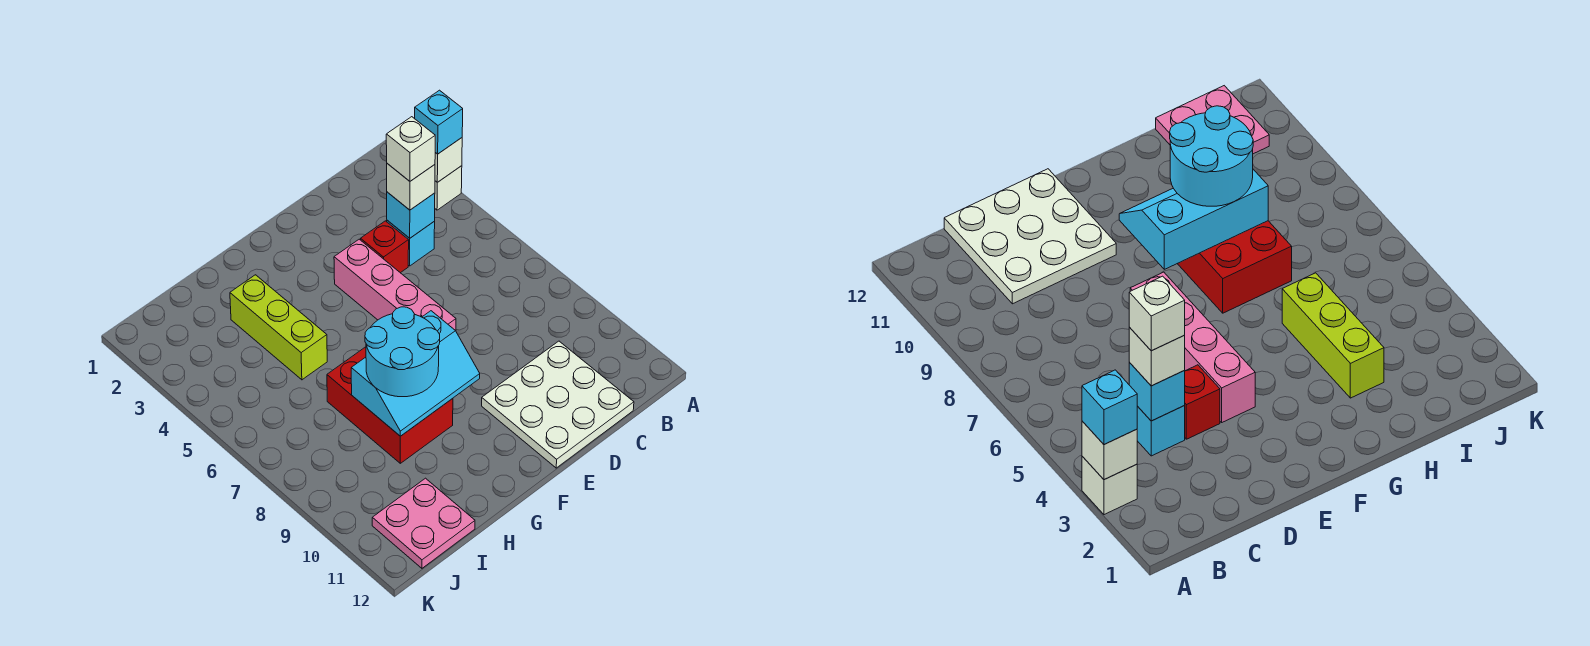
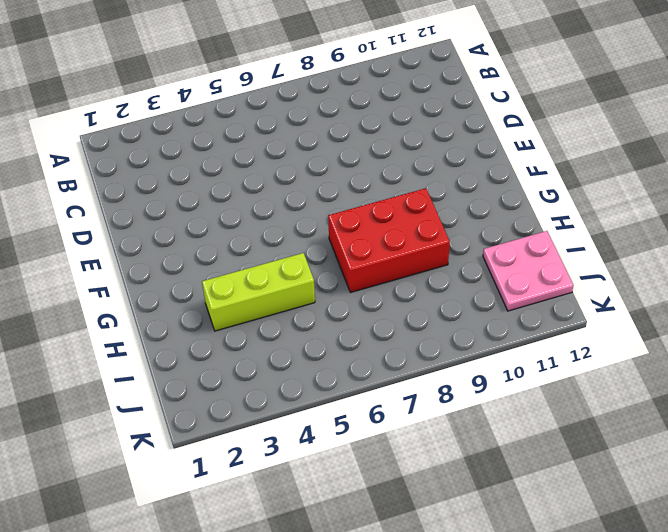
none -> white 1x1 brick [435,166,462,210]
none -> cyan 1x1 brick [387,220,435,266]
none -> white 3x3 plate [482,341,634,468]

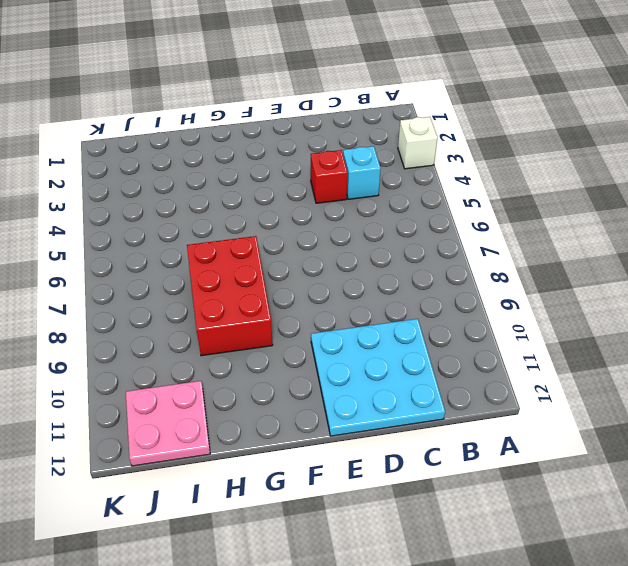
cyan 3x3 plate [311,319,445,436] -> white 3x3 plate [482,341,634,468]
none -> pink 1x4 brick [334,239,456,331]
none -> lime 1x3 brick [230,275,327,380]
none -> white 1x1 brick [435,138,462,182]

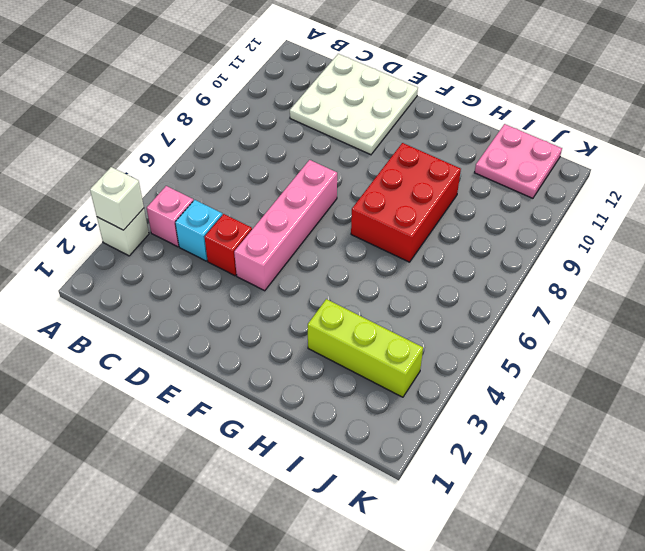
pink 1x1 brick [147,186,193,247] -> none
lime 1x3 brick [308,299,423,397] -> lime 1x3 brick turned to [230,275,327,380]
none -> cyan 1x1 brick [387,192,435,238]
none -> cyan 2x3 slope [351,311,480,436]
none -> cyan 1x1 brick [415,90,463,154]

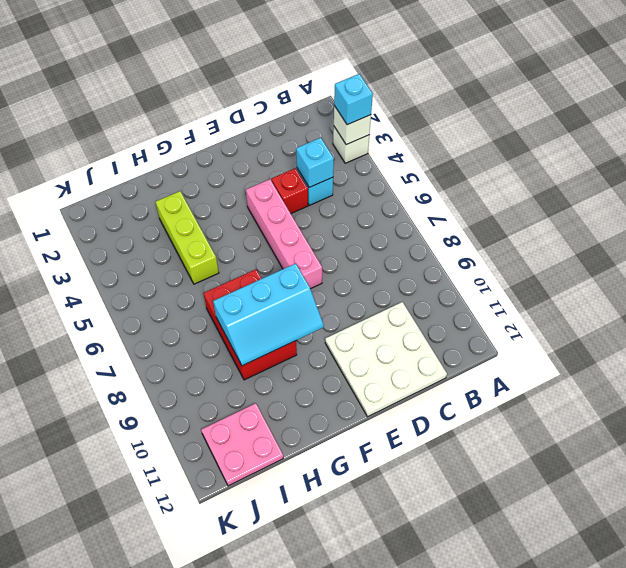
none -> white 1x1 brick [387,164,435,210]
none -> cyan 2x2 round brick [365,307,440,397]
none -> white 1x1 brick [386,117,435,181]

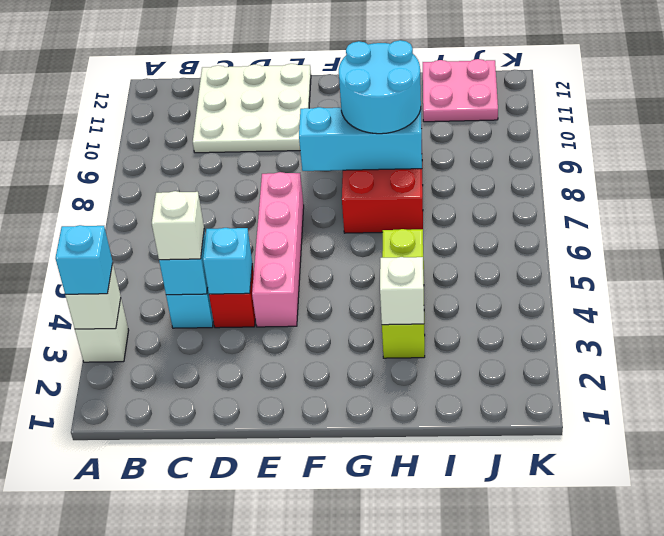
cyan 1x1 brick [203,228,252,294] -> none
white 1x1 brick [380,257,424,325] -> white 1x1 brick moved to [386,117,435,181]

